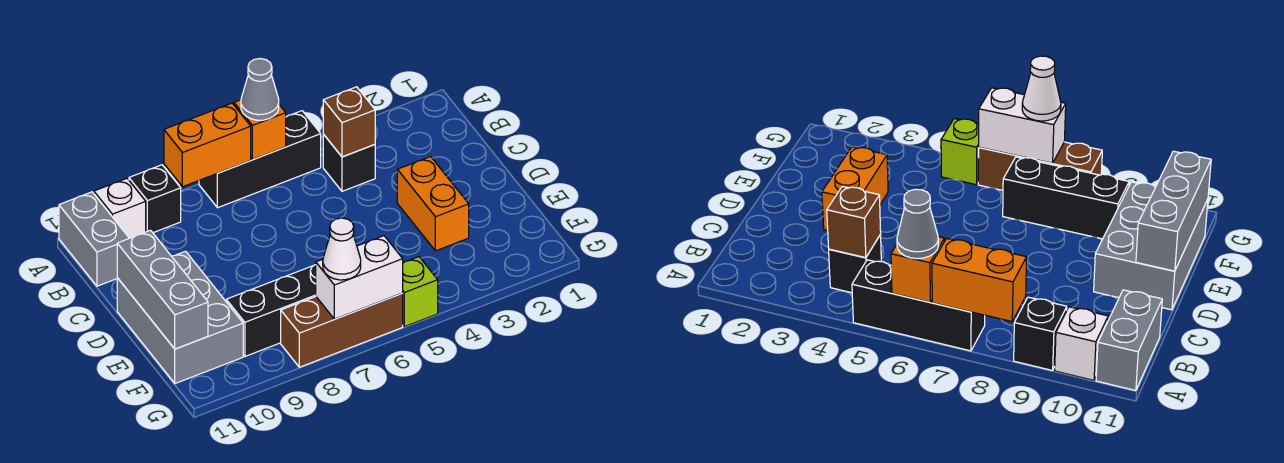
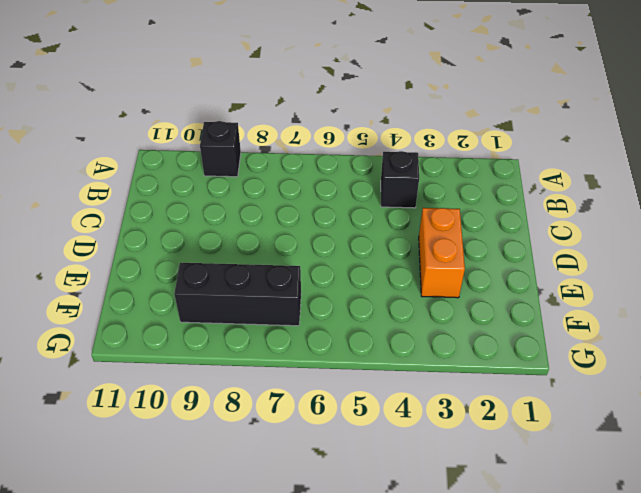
none -> black 1x3 brick [199,111,321,208]
none -> white 1x1 brick [94,178,146,238]
none -> grey 1x2 brick [59,192,129,286]

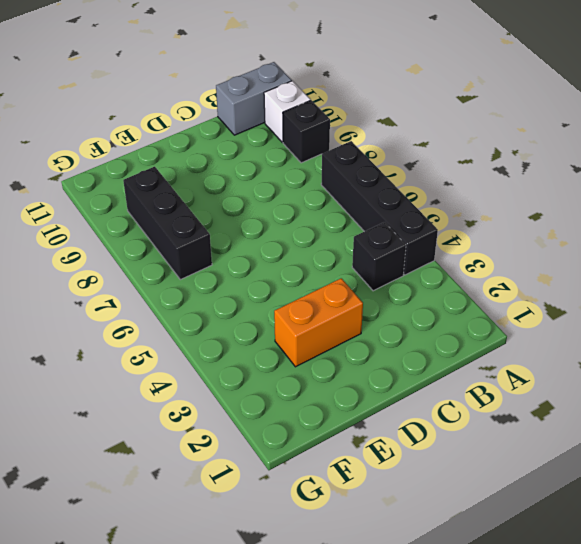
black 1x4 brick [321,141,438,275] -> black 1x3 brick [199,111,321,208]
none -> grey 2x3 brick [117,251,243,383]
none -> lime 1x1 brick [403,257,438,327]
none -> brown 1x3 brick [281,293,403,367]

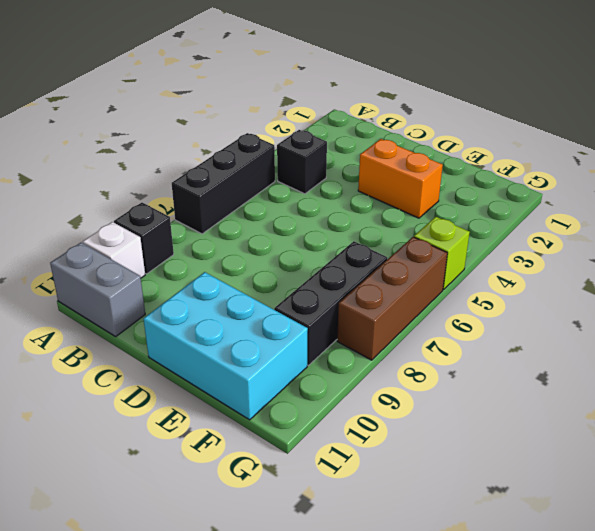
cyan 2x3 brick [143,272,308,420] -> grey 2x3 brick [117,251,243,383]
none -> orange 1x1 brick [234,100,286,160]
none -> orange 1x2 brick [164,103,251,187]
none -> brown 1x1 brick [323,87,375,157]

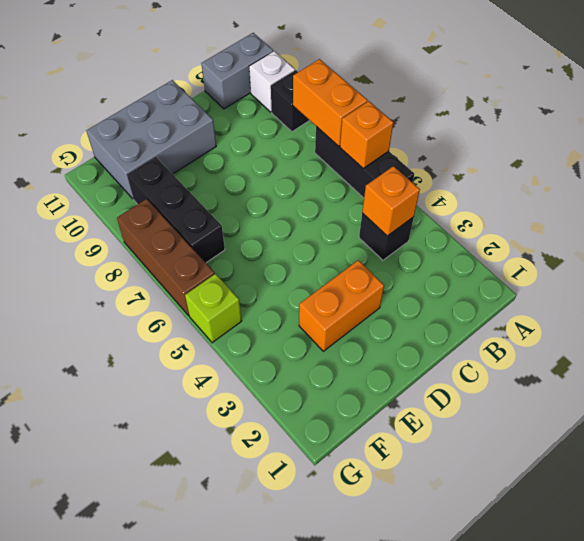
orange 1x1 brick [362,166,420,236] -> brown 1x1 brick [323,87,375,157]
none -> grey 1x3 brick [117,230,208,349]
none -> white 1x2 brick [316,236,403,319]
none -> grey 1x1 cone [241,59,279,120]

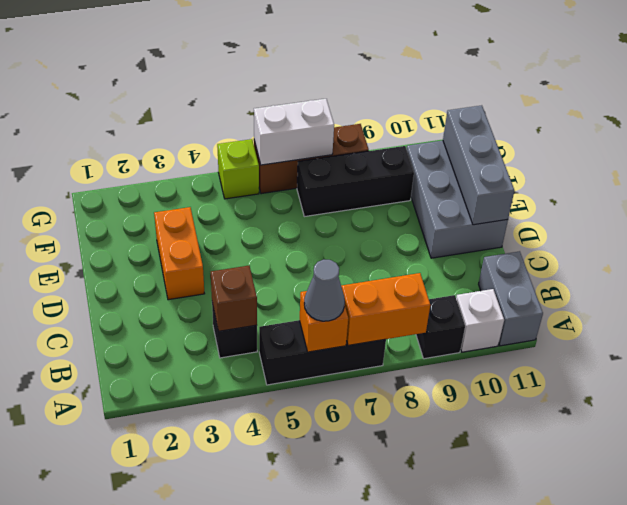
none -> white 1x1 cone [323,218,361,280]

